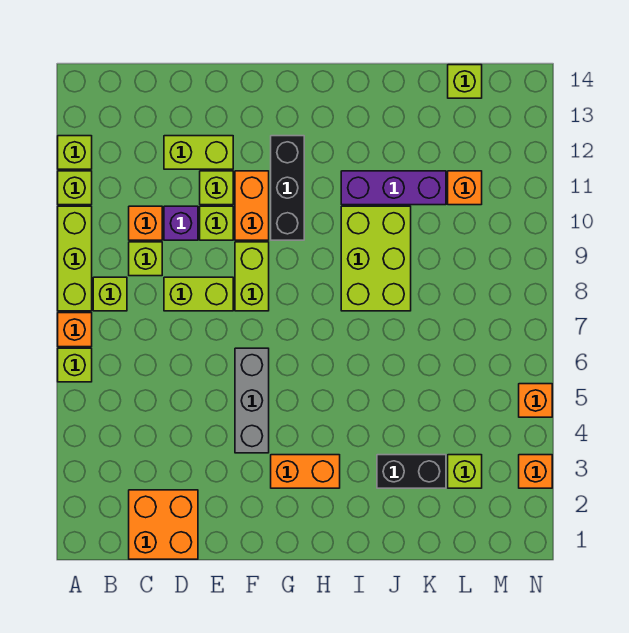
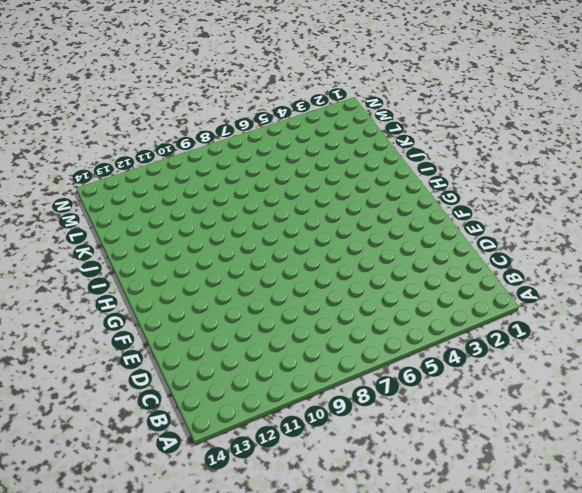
none -> lime 1x1 brick [58,348,92,382]
none -> orange 1x1 brick [58,313,92,347]
none -> lime 1x3 brick [58,206,92,311]

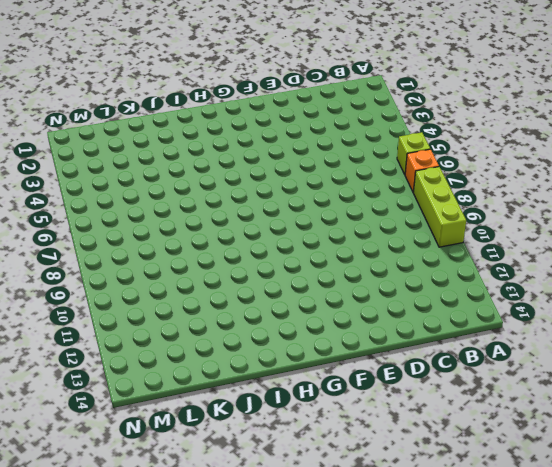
none -> lime 1x1 brick [58,171,92,205]
none -> lime 1x1 brick [58,136,92,169]
none -> lime 1x1 brick [93,277,127,311]

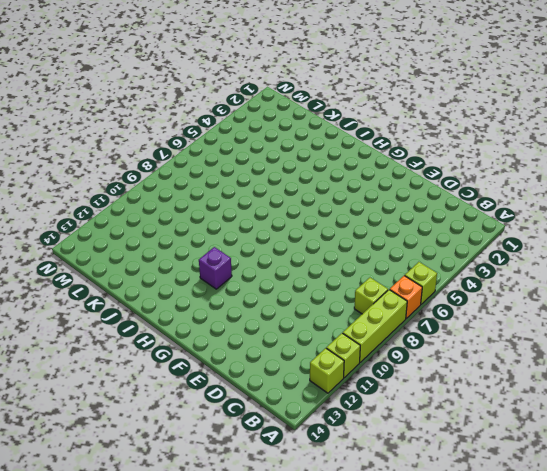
purple 1x1 brick [199,247,232,289] -> purple 1x1 brick moved to [164,206,198,240]
none -> orange 2x2 brick [129,490,198,559]
none -> lime 1x1 brick [129,242,162,276]
none -> orange 1x1 brick [129,206,162,240]

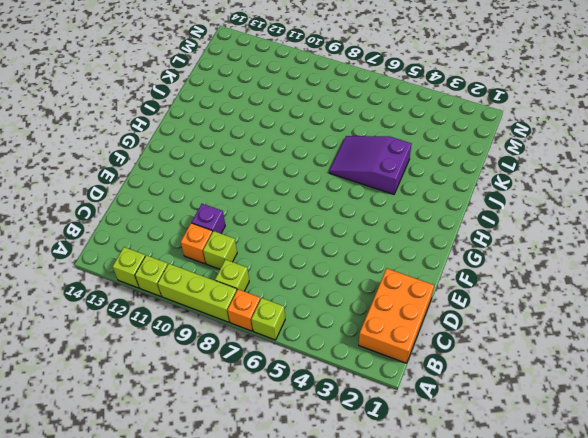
orange 2x3 brick [359,269,434,363] -> orange 2x2 brick [129,490,198,559]
purple 2x3 slope [329,136,412,194] -> none
none -> lime 1x2 brick [164,277,233,311]
none -> lime 1x2 brick [164,136,233,169]
none -> lime 1x1 brick [200,206,233,240]

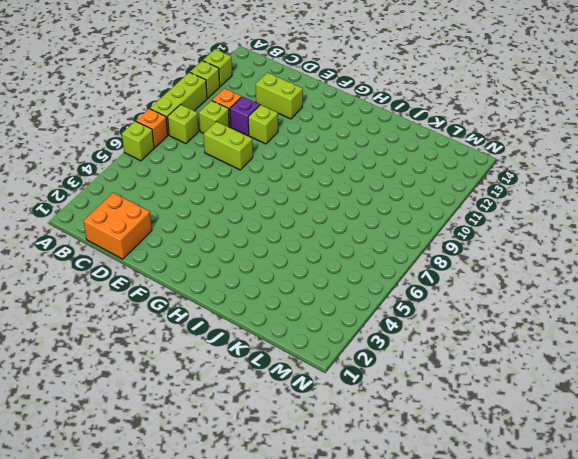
none -> lime 1x1 brick [200,171,233,205]
none -> grey 1x3 brick [235,348,269,453]
none -> lime 1x2 brick [235,242,269,311]

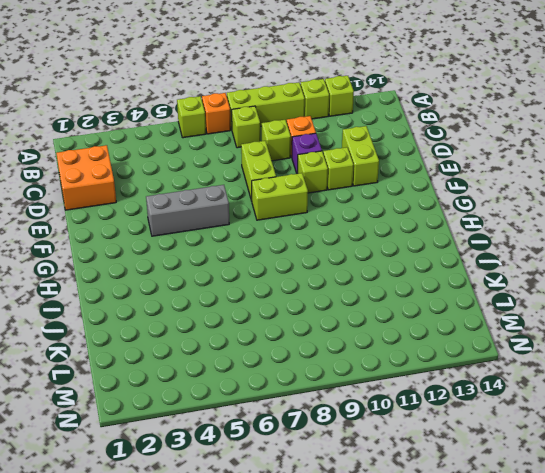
none -> orange 1x2 brick [235,171,269,240]
none -> orange 1x2 brick [271,455,340,488]
none -> black 1x3 brick [271,136,304,240]

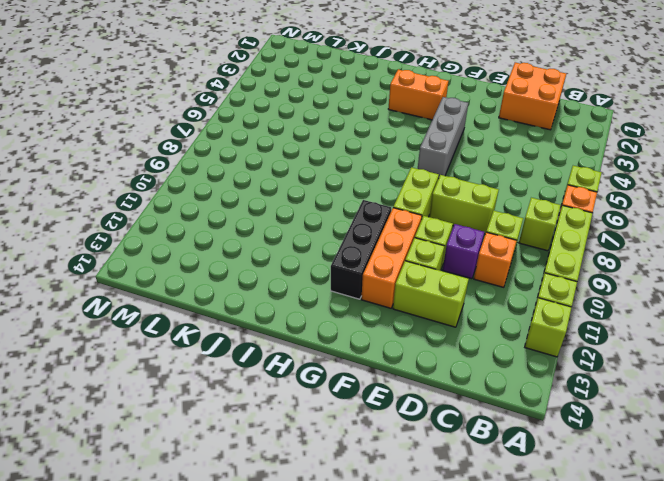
orange 1x3 brick [361,208,422,308] -> orange 1x2 brick [235,171,269,240]
none -> lime 2x3 brick [341,206,411,311]
none -> purple 1x3 brick [341,171,446,205]
none -> black 1x2 brick [377,455,446,488]

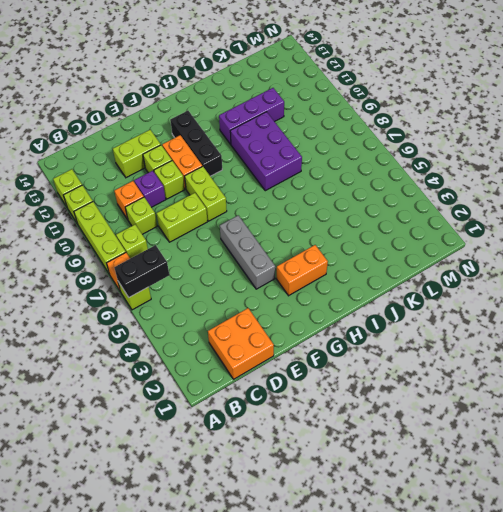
black 1x2 brick [114,245,169,297] -> black 1x2 brick moved to [377,455,446,488]
purple 2x3 brick [230,112,302,191] -> lime 2x3 brick [341,206,411,311]
none -> lime 1x1 brick [448,455,482,488]
none -> orange 1x1 brick [448,171,482,205]
none -> lime 1x1 brick [448,65,482,98]

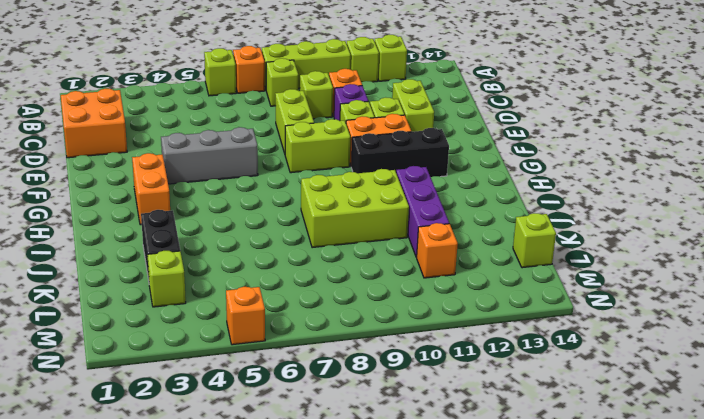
none -> orange 1x1 brick [519,455,552,488]

